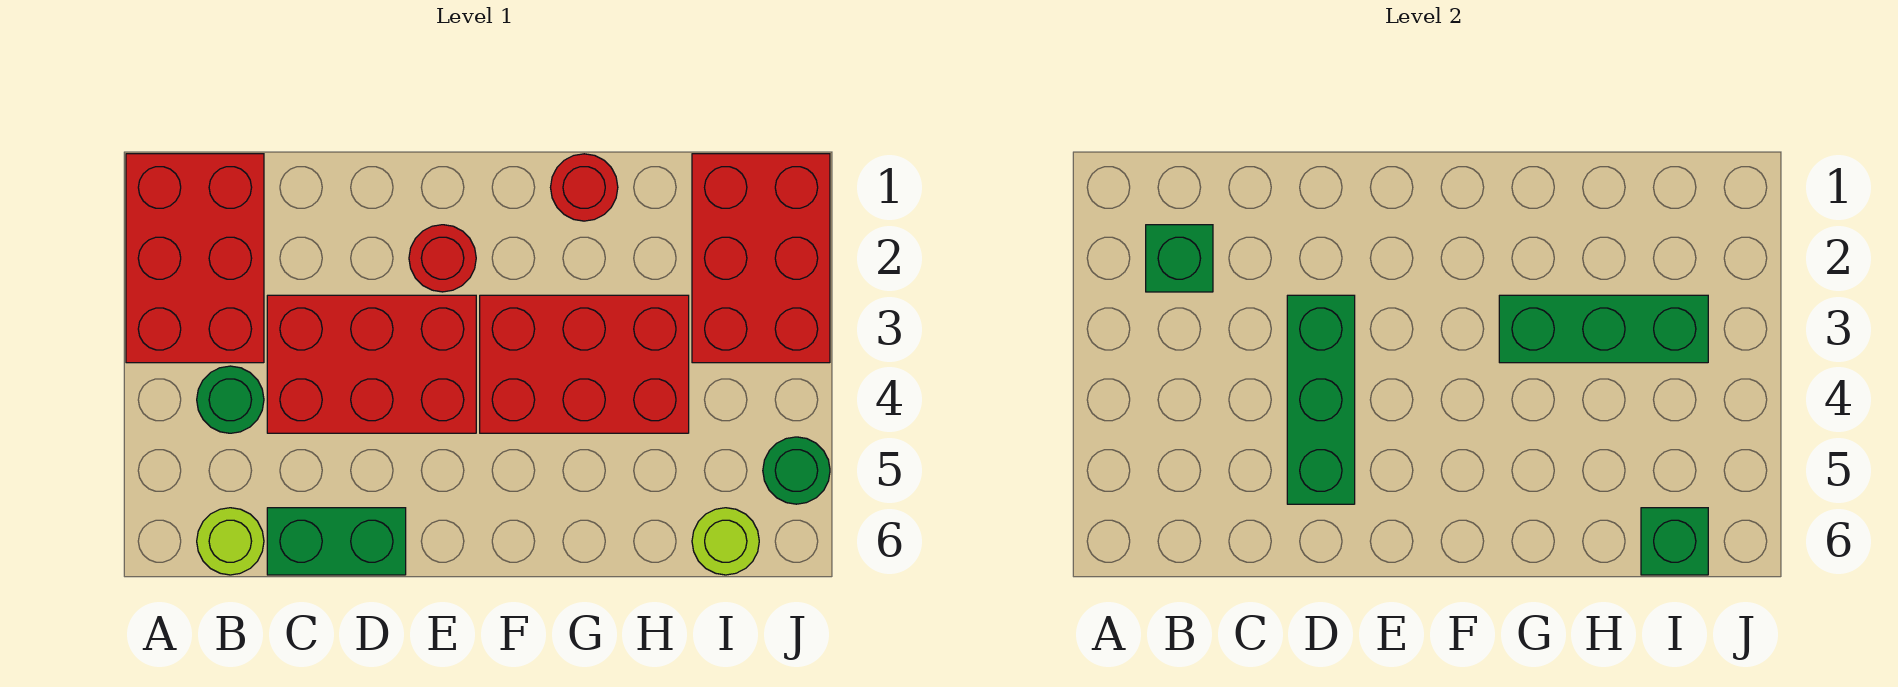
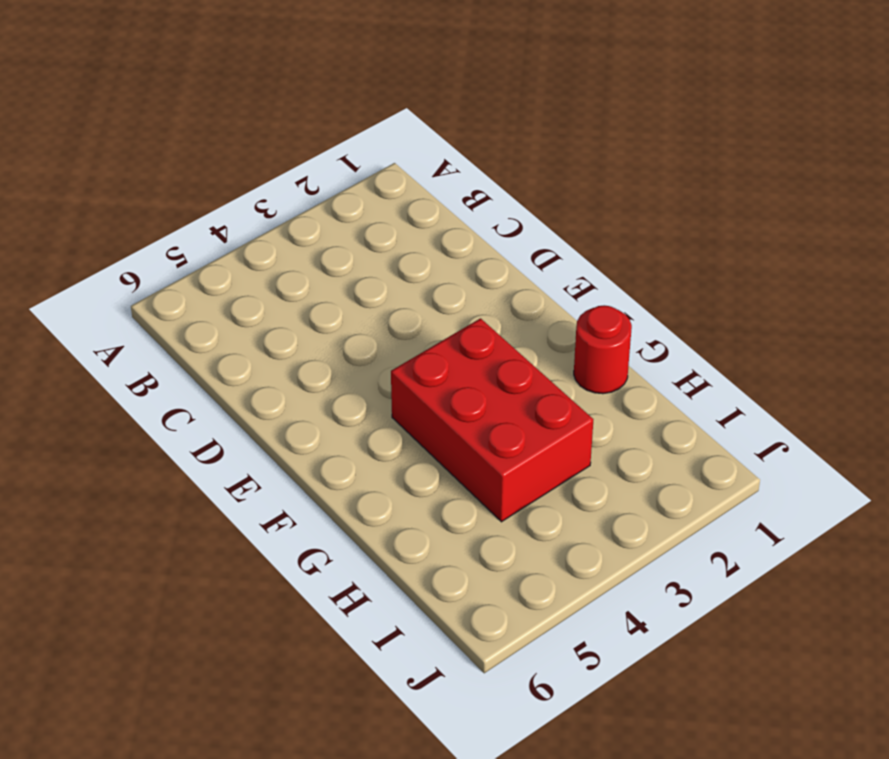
none -> red 2x3 brick [126,154,264,363]
none -> green 1x1 round brick [197,366,264,433]
none -> lime 1x1 round brick [197,508,264,575]

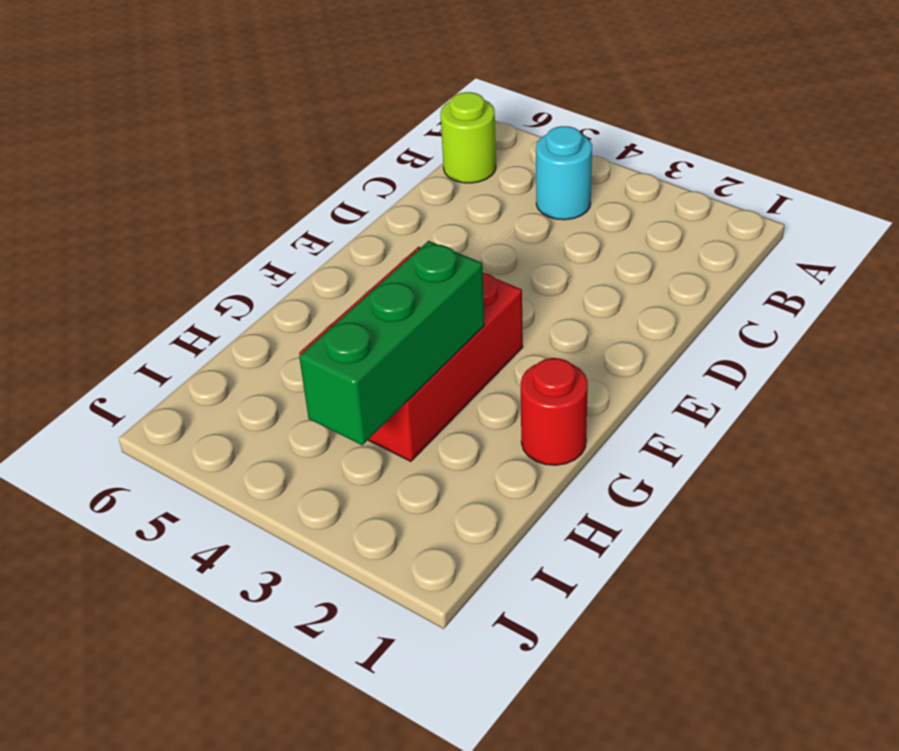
cyan 1x1 round brick [536,126,592,220] -> green 1x1 round brick [197,366,264,433]
none -> red 2x3 brick [126,154,264,363]
none -> red 2x3 brick [267,295,476,433]
none -> green 1x2 brick [267,508,406,575]

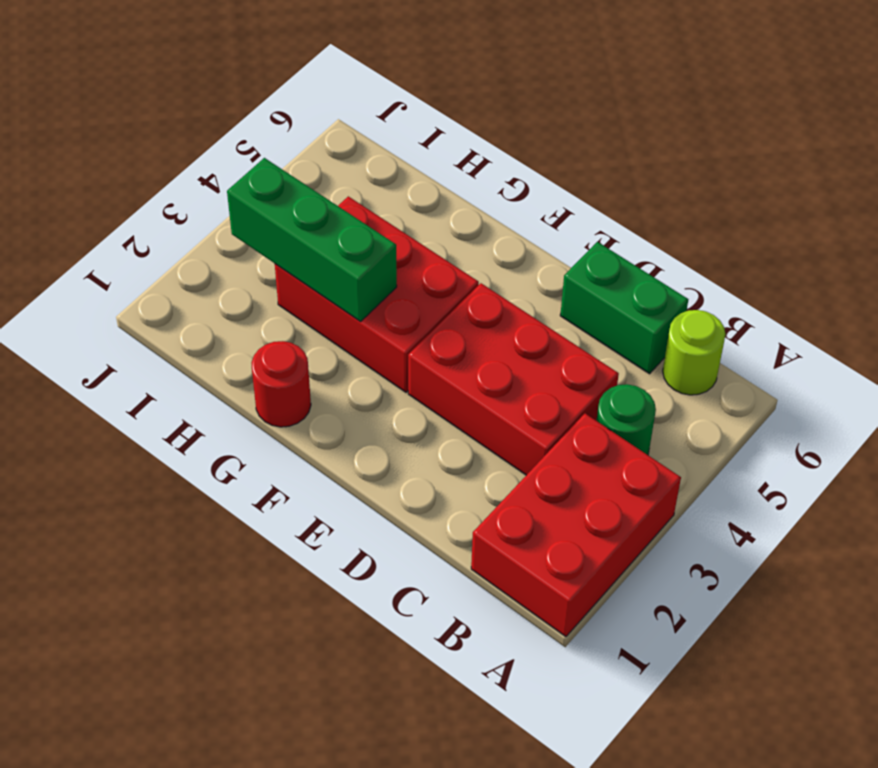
none -> red 1x1 round brick [409,225,476,292]
none -> red 2x3 brick [692,154,830,363]
none -> lime 1x1 round brick [692,508,759,575]

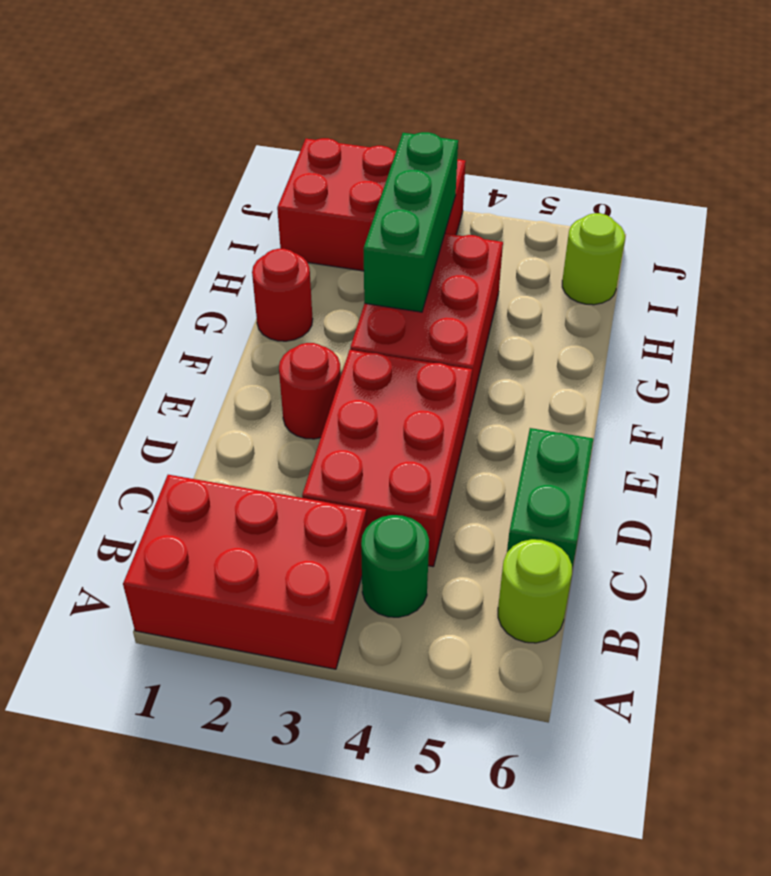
none -> green 1x1 round brick [763,437,830,504]
none -> green 1x1 brick [1146,225,1213,292]
none -> green 1x3 brick [1287,295,1355,504]

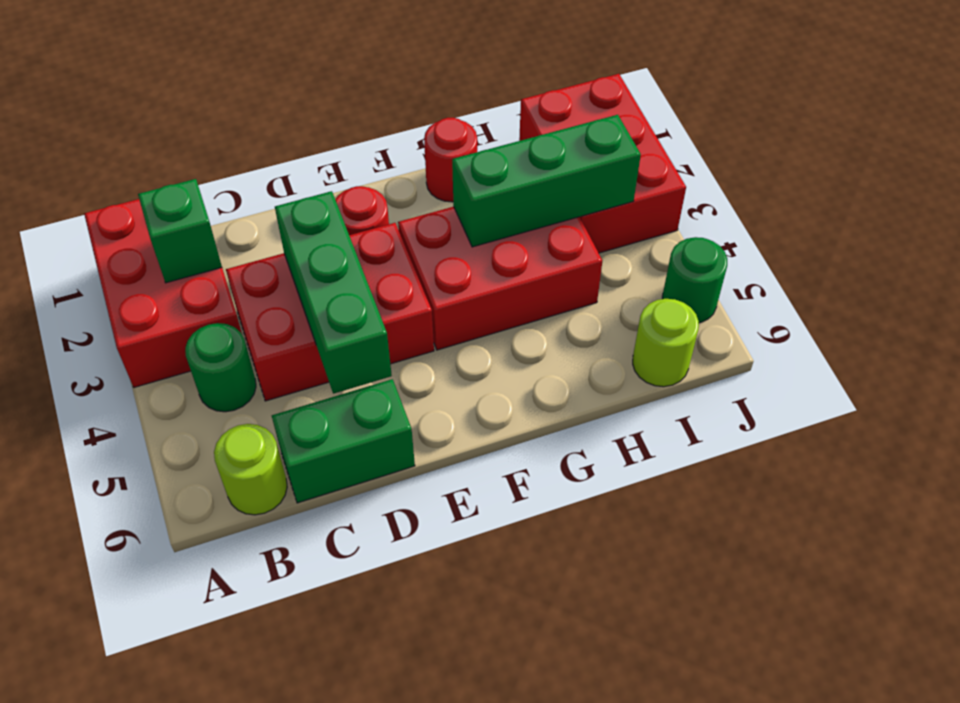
none -> green 1x1 brick [1641,508,1708,575]

